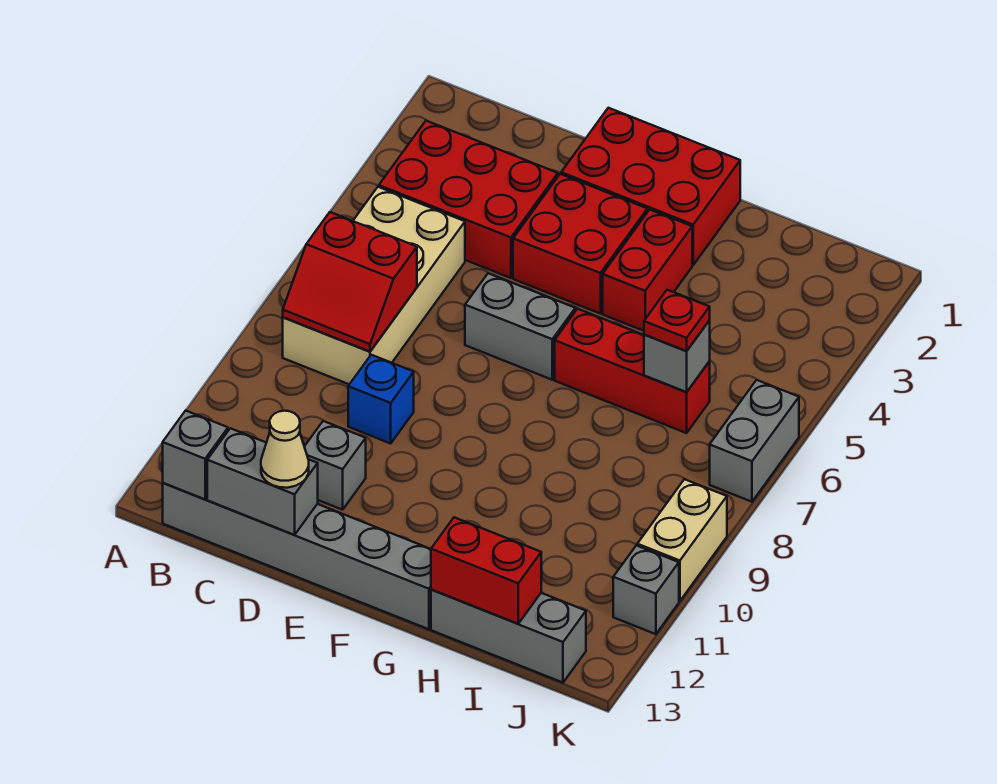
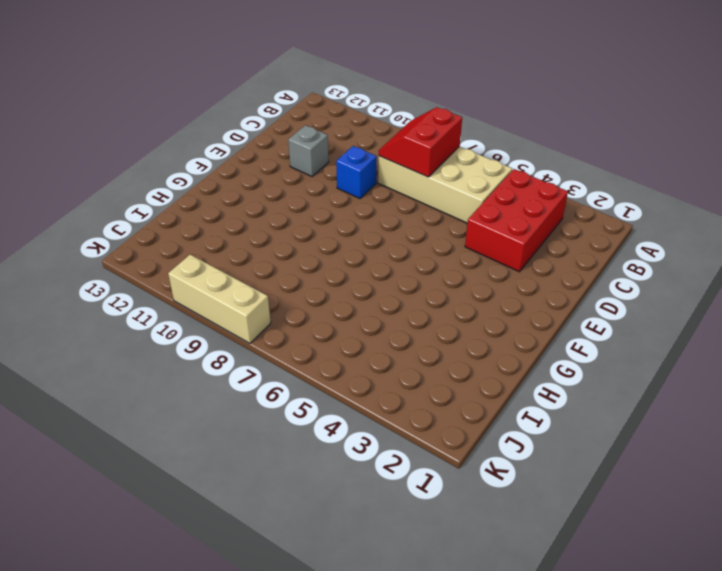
tan 1x3 brick [168,254,271,343] -> tan 1x2 brick [637,479,727,601]
none -> grey 1x6 brick [163,483,431,629]
none -> red 2x3 brick [561,108,740,265]
none -> red 2x2 brick [513,174,647,314]

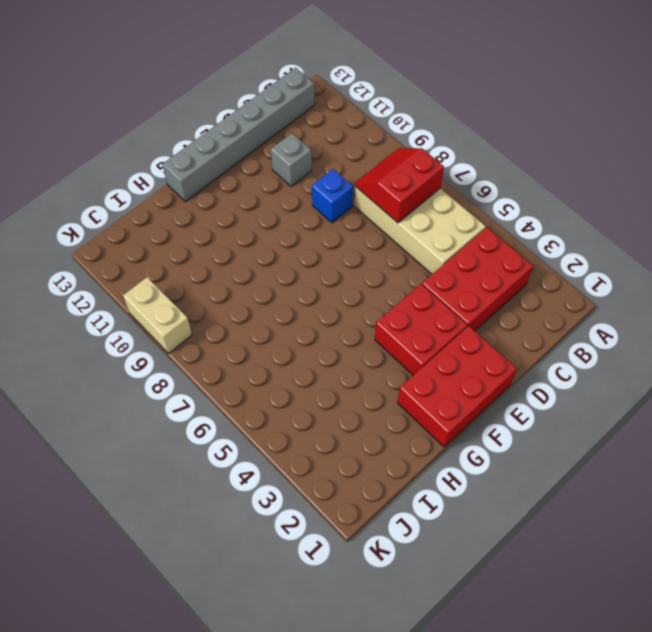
none -> grey 1x2 brick [465,273,575,380]
none -> red 1x2 brick [603,210,692,331]
none -> red 1x3 brick [555,309,710,433]

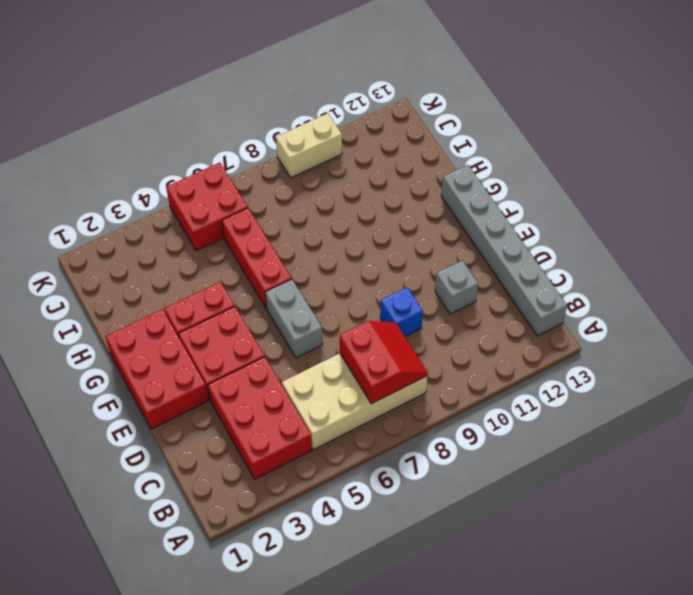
red 2x2 brick [166,162,248,251] -> grey 1x2 brick [710,380,799,502]
none -> grey 1x3 brick [431,590,586,683]
none -> grey 1x1 brick [613,545,679,634]
none -> grey 1x1 brick [163,411,228,499]

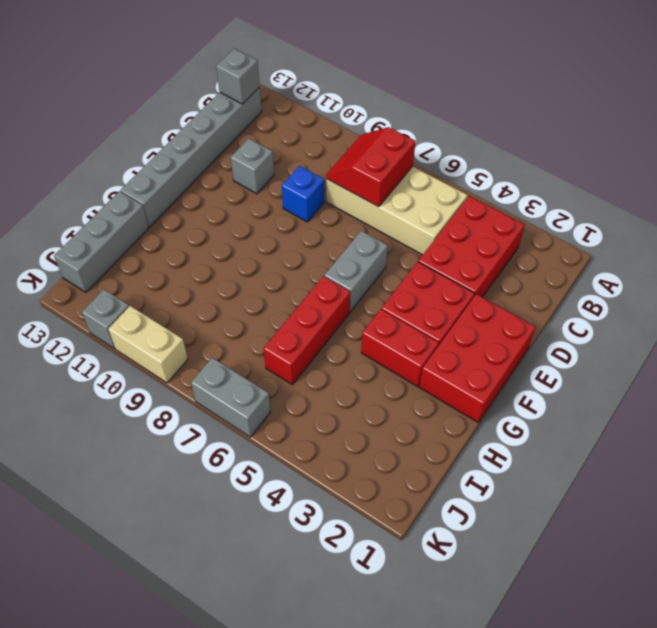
none -> grey 1x2 brick [207,428,318,535]
none -> red 1x2 brick [431,517,541,624]
none -> grey 1x1 brick [644,320,710,392]

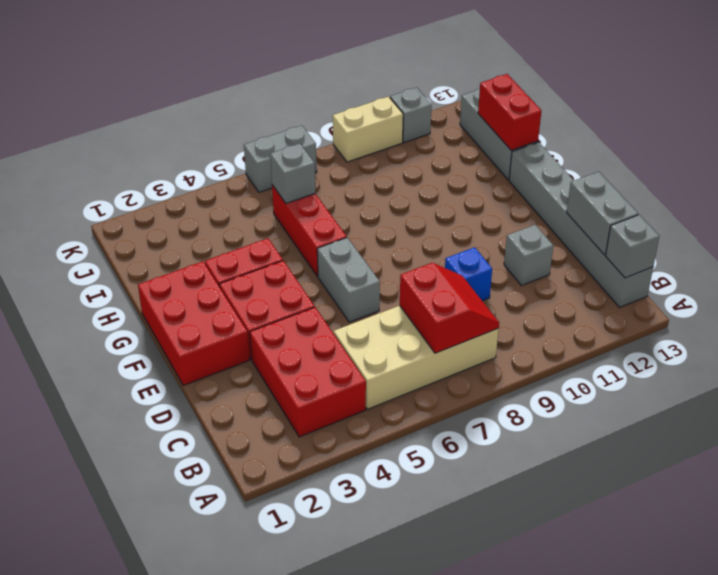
none -> tan 1x1 cone [261,411,309,488]
none -> red 1x1 plate [644,290,710,351]

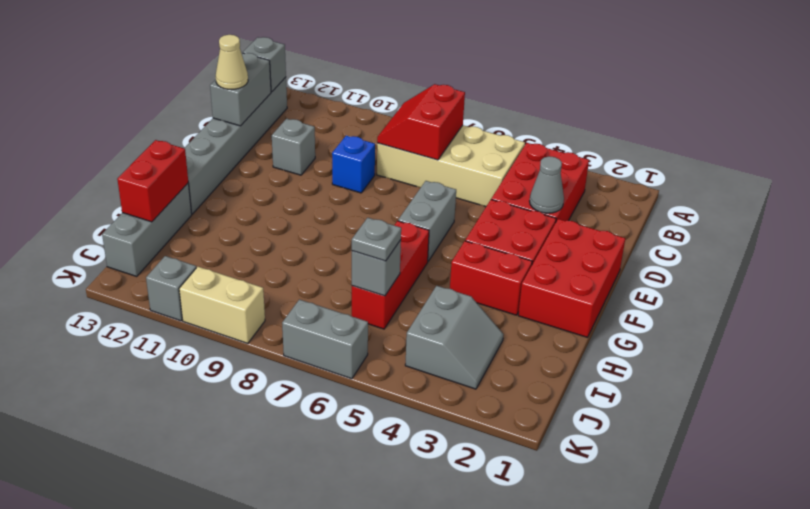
grey 1x1 cone [530,156,564,213] -> none
grey 2x2 slope [405,286,504,389] -> none
grey 1x1 plate [352,218,401,261] -> red 1x1 plate [644,290,710,351]

